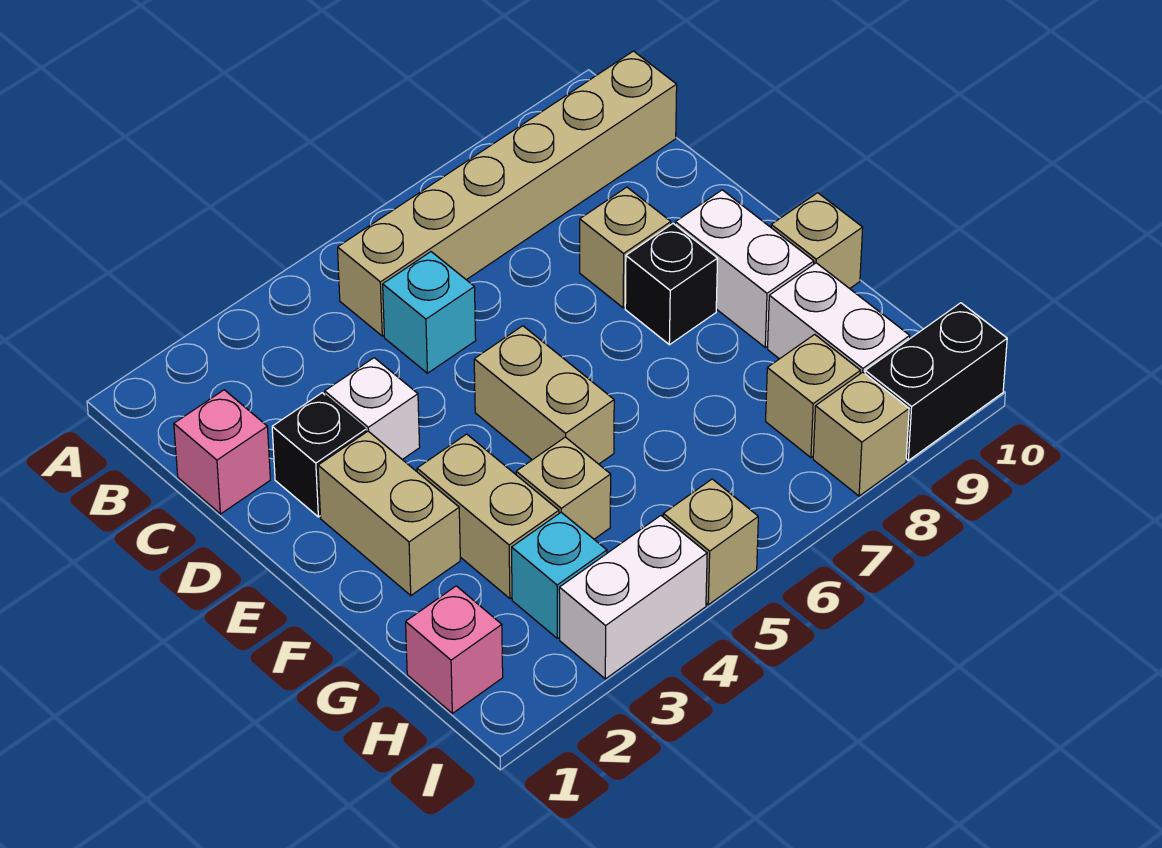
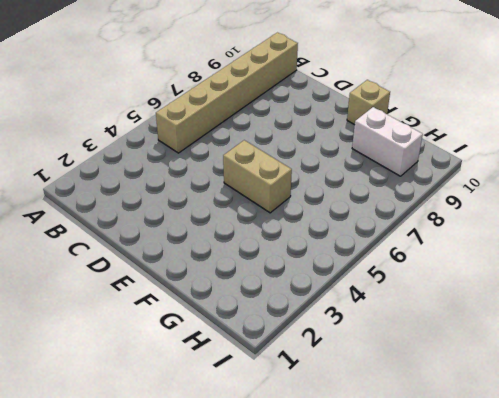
none -> pink 1x1 brick [174,390,270,514]
none -> cyan 1x1 brick [383,252,476,373]
none -> black 1x1 brick [272,393,366,517]

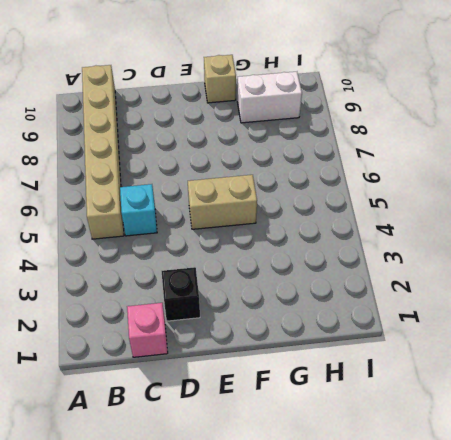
none -> white 1x1 brick [325,358,420,460]
none -> tan 1x1 brick [580,187,671,308]
none -> tan 1x2 brick [318,431,460,595]

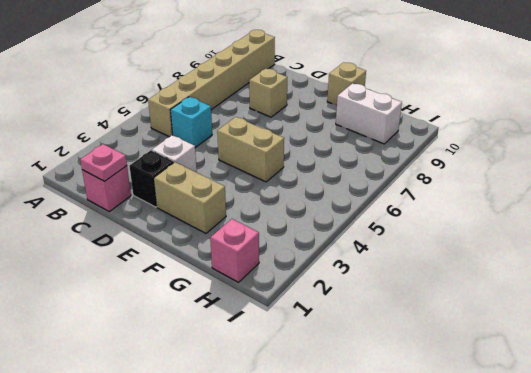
pink 1x1 plate [80,144,127,181] -> none
none -> black 1x1 brick [625,224,718,345]
none -> white 1x2 brick [675,190,814,347]
none -> tan 1x2 brick [417,434,559,598]

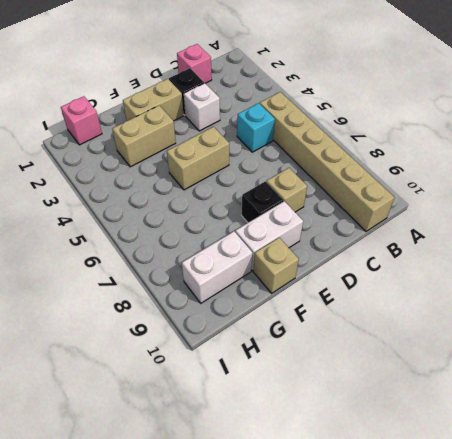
none -> tan 1x1 brick [516,437,611,539]
none -> cyan 1x1 brick [512,512,607,638]
none -> tan 1x1 brick [766,334,860,458]

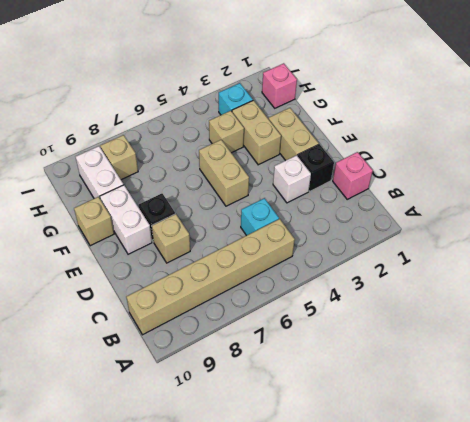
none -> white 1x2 brick [559,516,707,679]
none -> tan 1x1 brick [663,479,758,605]
none -> tan 1x1 brick [813,372,909,496]

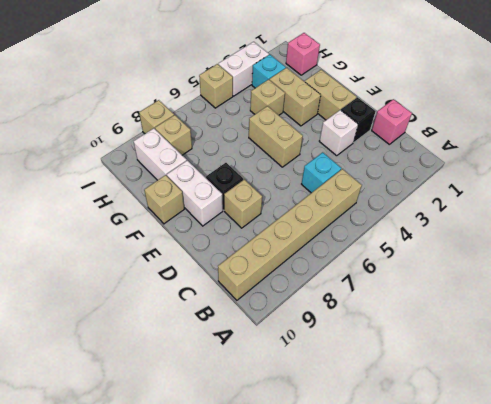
none -> black 1x2 brick [865,303,1007,460]

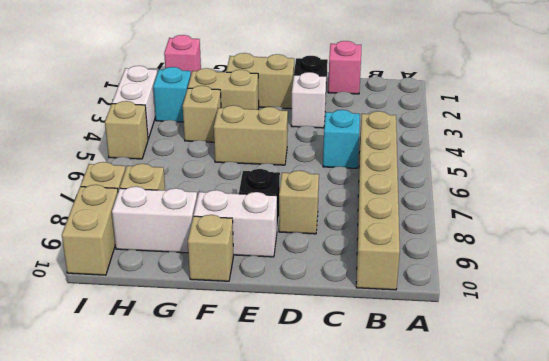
tan 1x2 brick [62,185,118,275] -> black 1x2 brick [865,303,1007,460]

